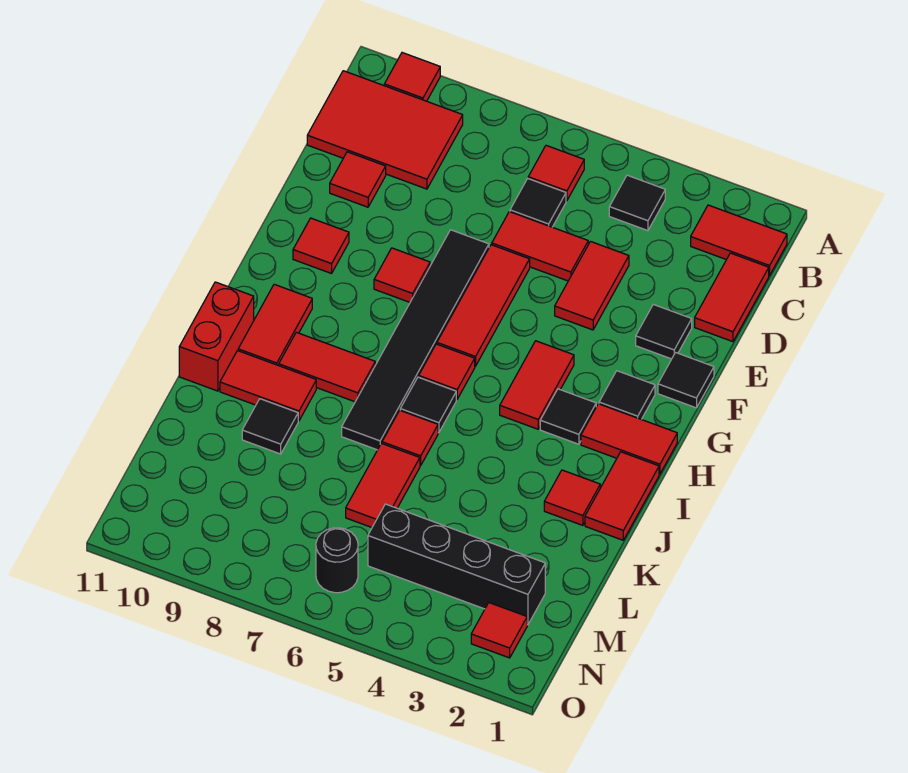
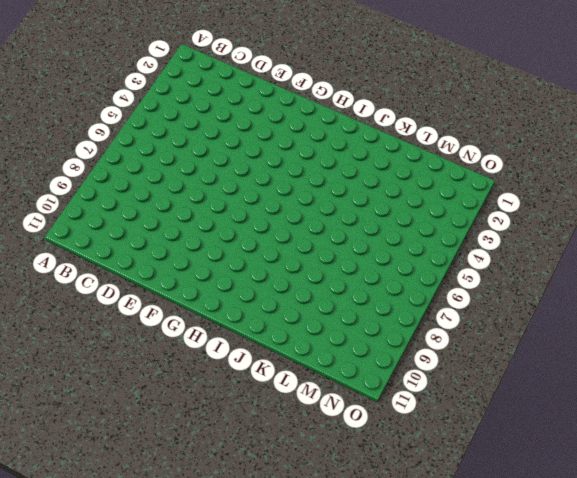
none -> red 1x1 tile [384,53,440,101]
none -> red 1x2 tile [691,205,787,275]
none -> black 1x1 tile [609,175,665,231]
none -> red 1x1 tile [528,145,584,201]

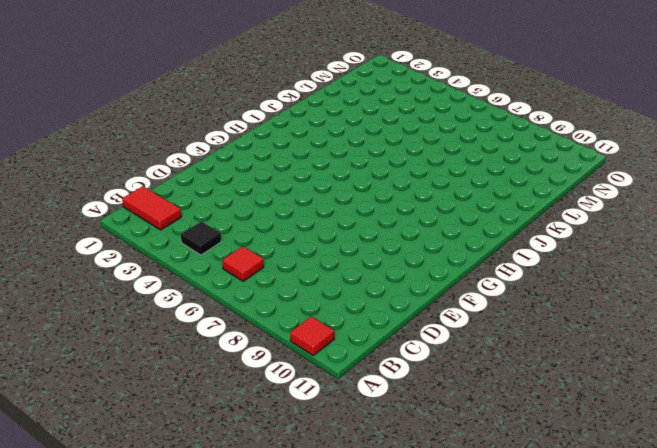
none -> red 2x3 tile [307,71,463,189]
none -> red 1x2 tile [695,253,769,342]
none -> black 1x1 tile [510,179,566,227]
none -> red 1x2 tile [555,242,629,330]

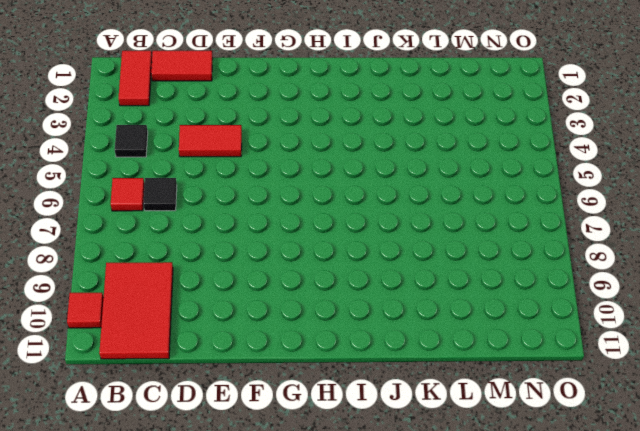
none -> red 1x2 tile [492,212,588,281]
none -> red 1x1 tile [330,152,386,207]
none -> black 1x1 tile [636,304,692,359]
none -> red 1x3 tile [437,245,530,366]

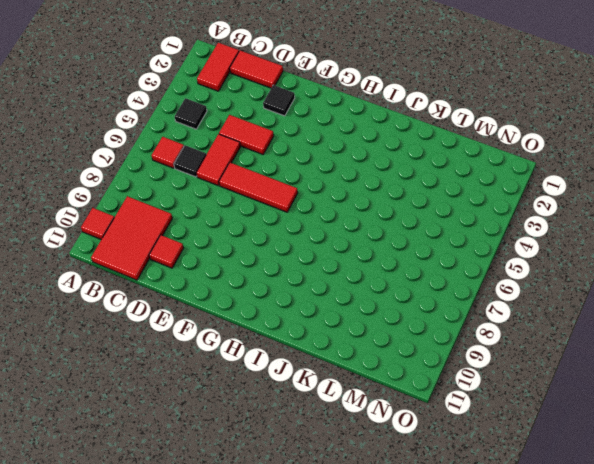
none -> black 1x6 tile [342,230,489,450]
none -> black 1x1 tile [658,353,714,408]
none -> red 1x1 tile [374,248,430,302]
none -> red 1x1 tile [293,218,349,274]

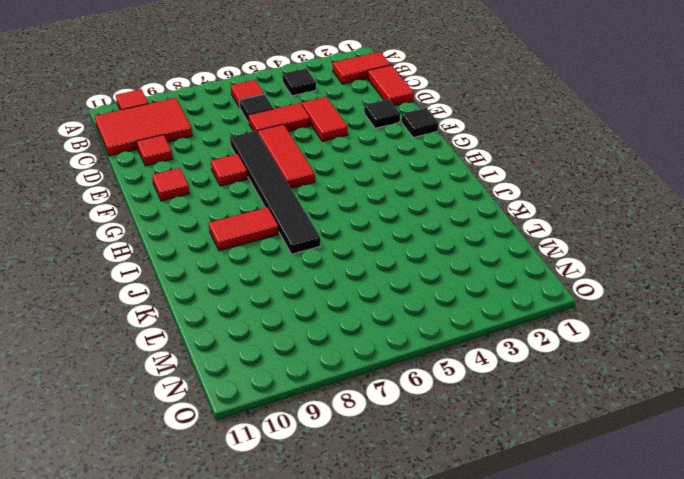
none -> black 1x1 tile [599,371,655,419]
none -> red 1x2 tile [500,341,574,429]
none -> red 1x2 tile [581,404,677,474]
none -> black 1x1 tile [540,389,596,444]

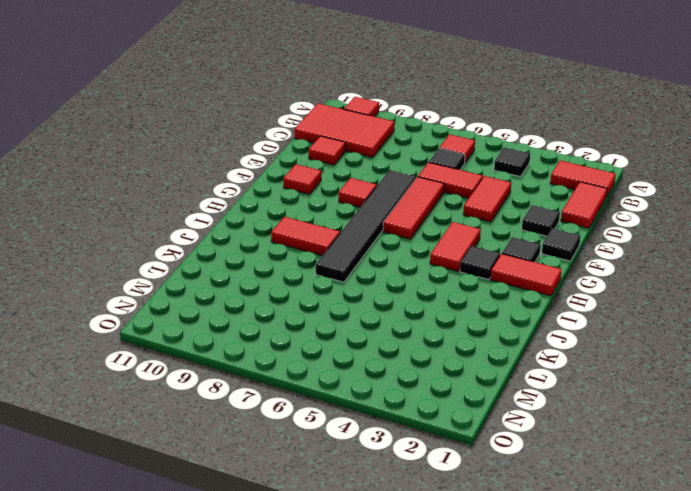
none -> red 1x1 tile [419,344,475,399]
none -> red 1x2 tile [238,284,312,365]
none -> red 1x2 tile [585,452,659,540]
none -> black 1x1 tile [400,377,456,433]

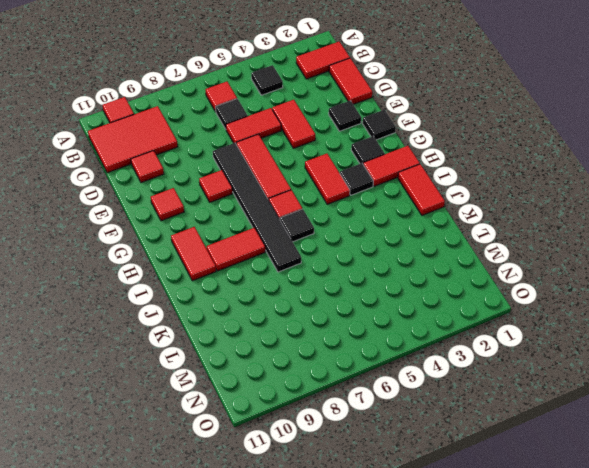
none -> red 1x2 brick [179,282,254,391]
none -> red 1x1 tile [544,470,600,525]
none -> red 1x1 tile [382,411,438,466]
none -> red 1x2 tile [220,351,316,421]

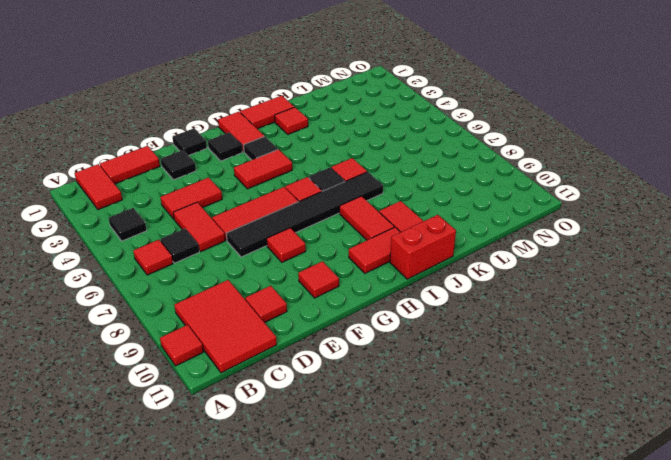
none -> red 1x2 tile [346,443,420,527]
none -> black 1x1 tile [242,399,298,454]
none -> black 1x4 brick [368,504,545,625]
none -> red 1x1 tile [471,603,527,658]

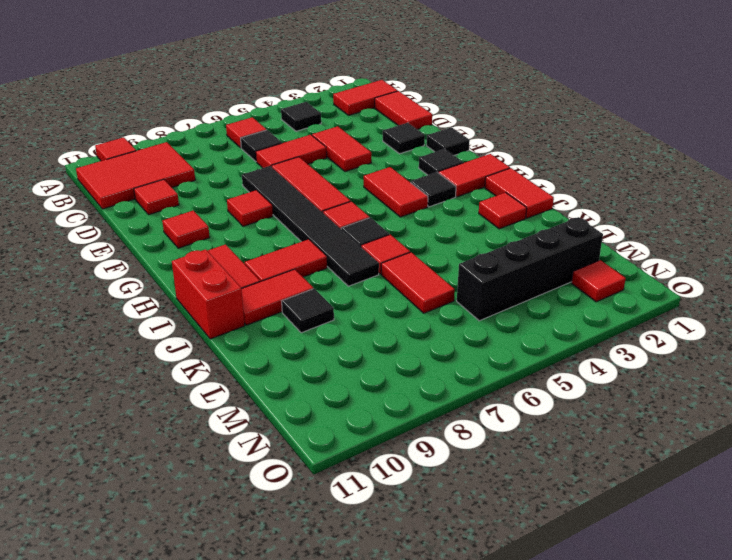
none -> black 1x1 round brick [316,528,358,593]

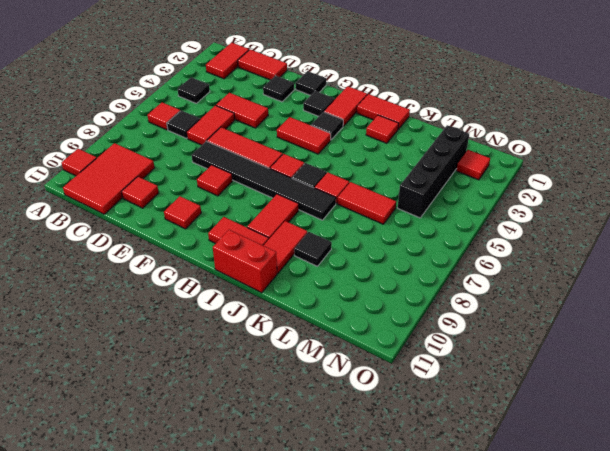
none -> black 1x1 round brick [316,528,358,593]

